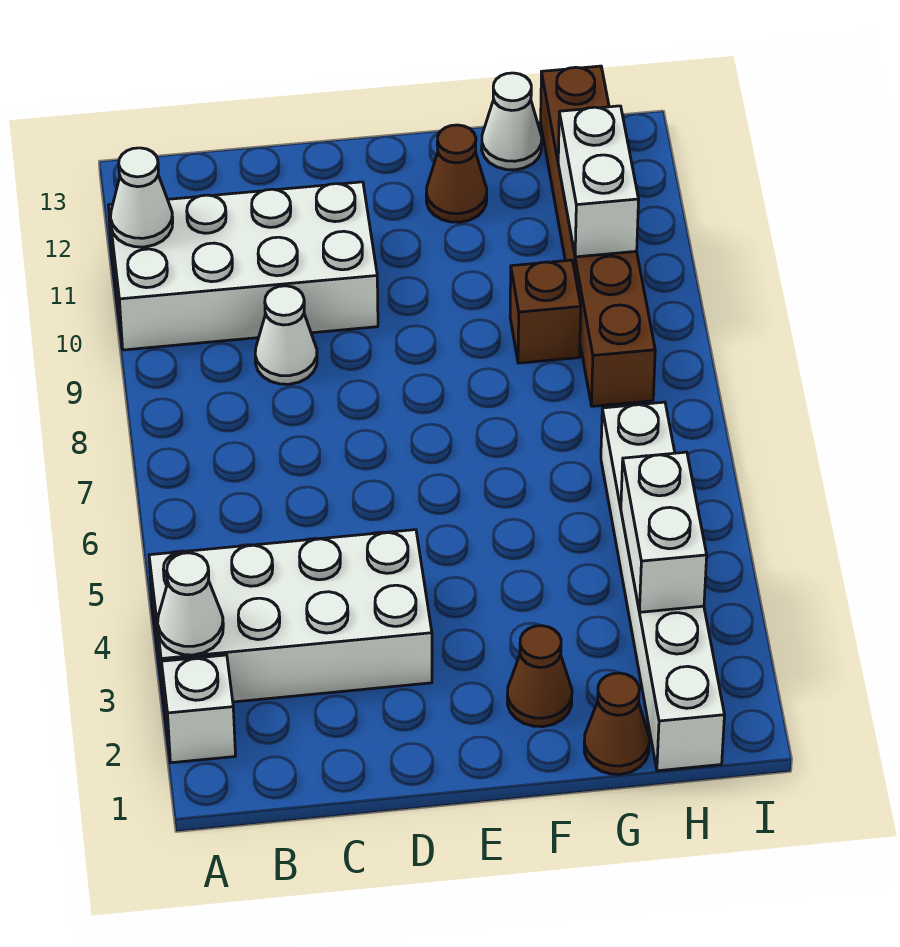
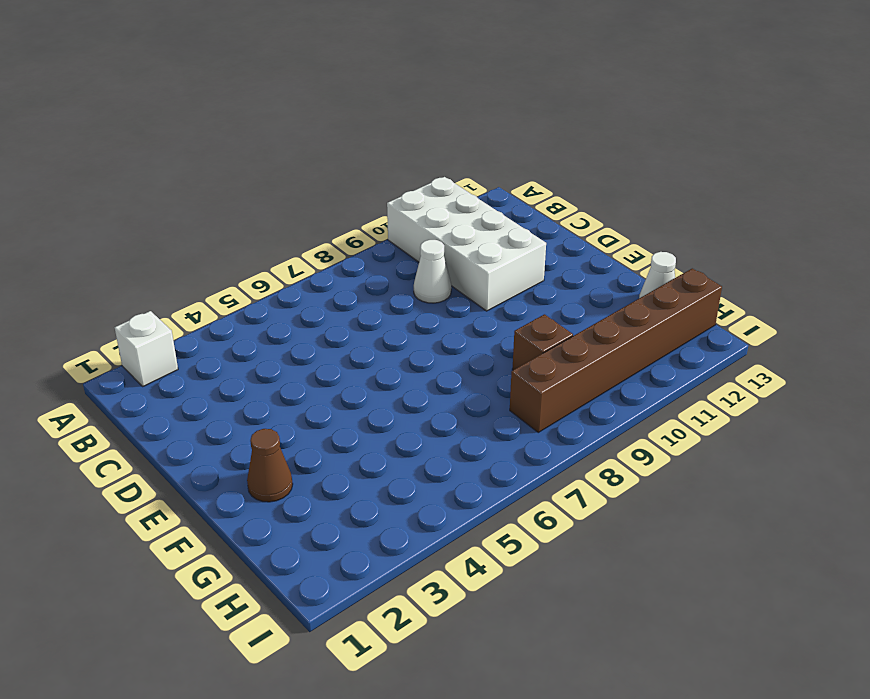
none -> white 2x4 brick [149,530,432,703]
none -> brown 1x1 cone [426,125,487,222]
none -> brown 1x1 cone [584,673,649,774]

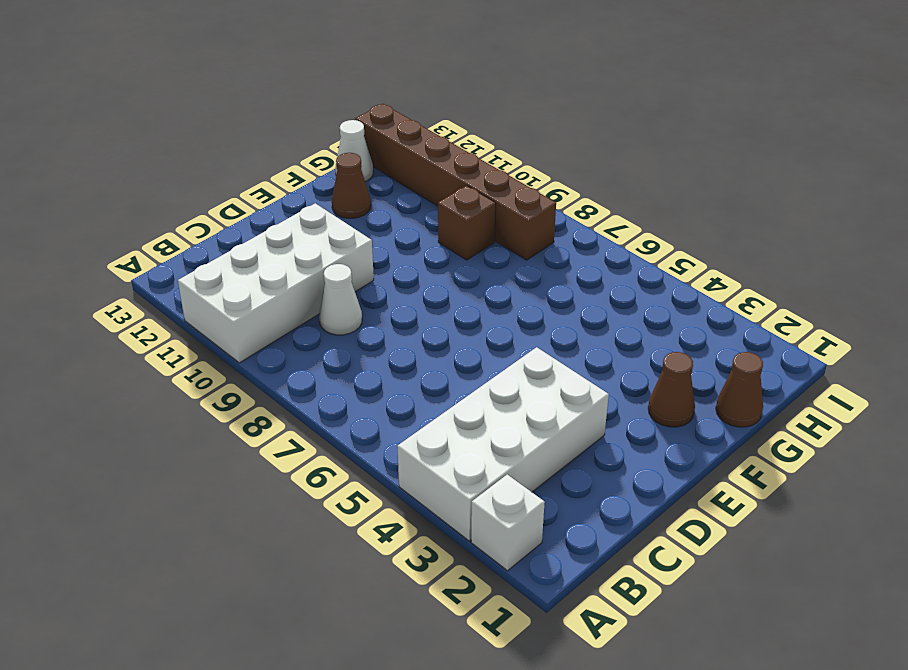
none -> white 1x6 brick [601,402,724,771]
none -> white 1x1 cone [158,553,223,655]
none -> white 1x1 cone [111,148,173,247]

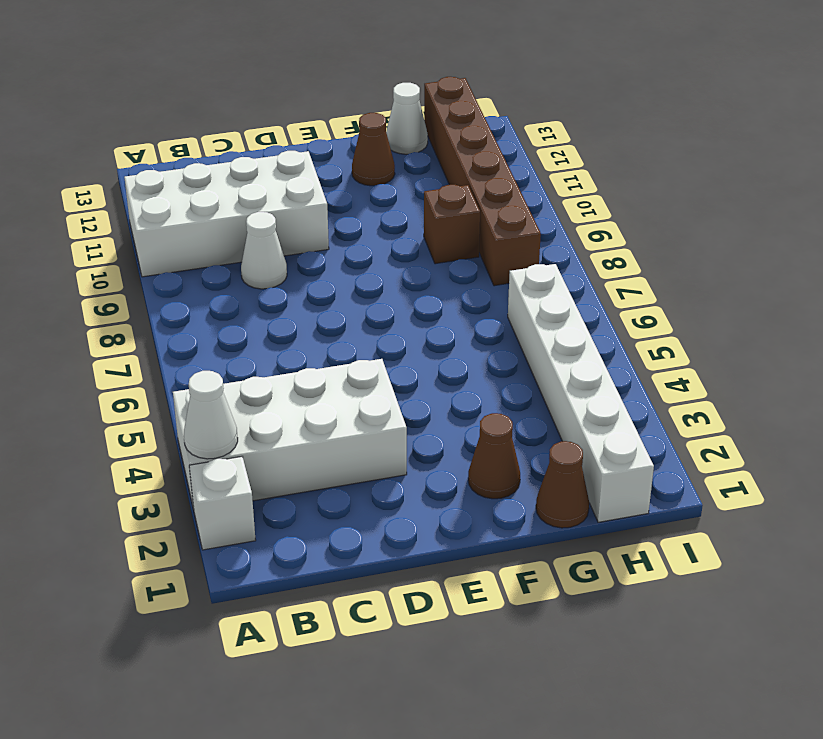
none -> white 1x1 cone [111,148,173,247]
none -> white 1x2 brick [621,452,707,612]
none -> white 1x2 brick [558,106,639,257]

